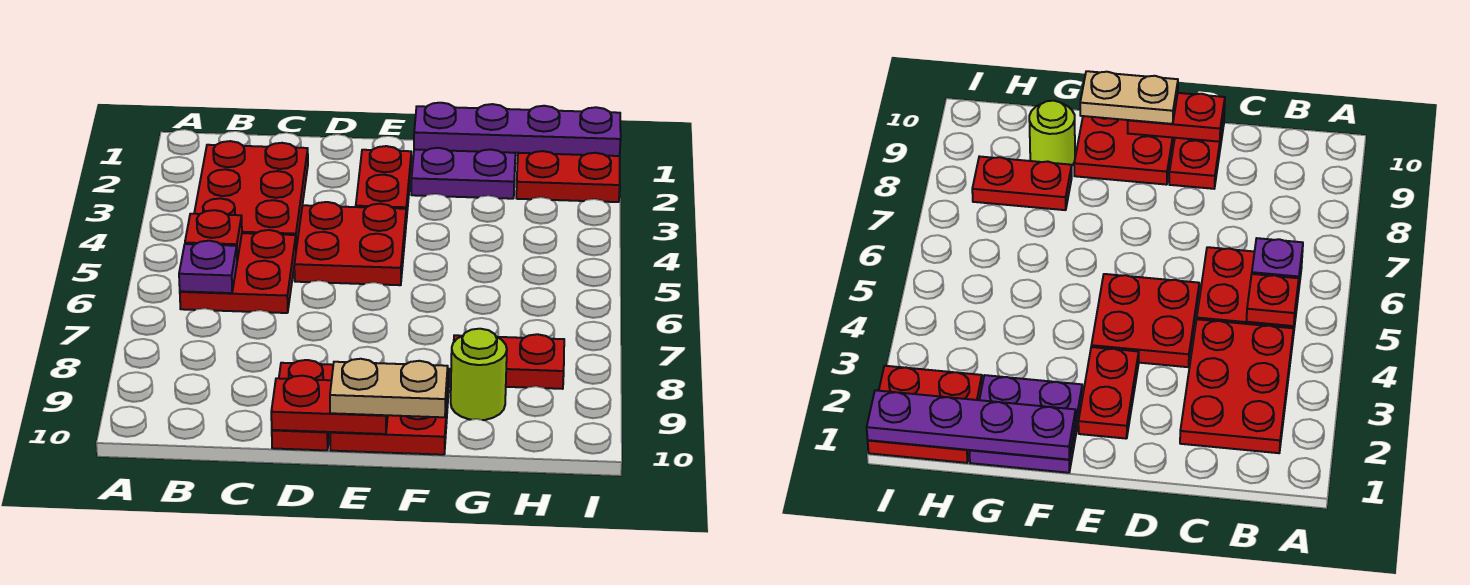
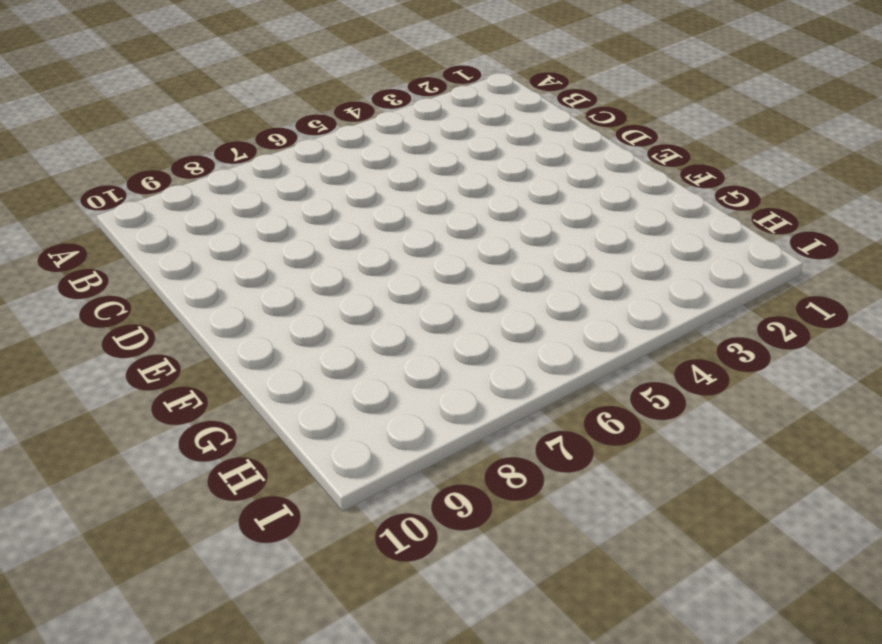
none -> red 2x3 plate [194,141,308,248]
none -> red 2x2 plate [180,230,296,313]
none -> red 2x2 plate [294,202,406,285]

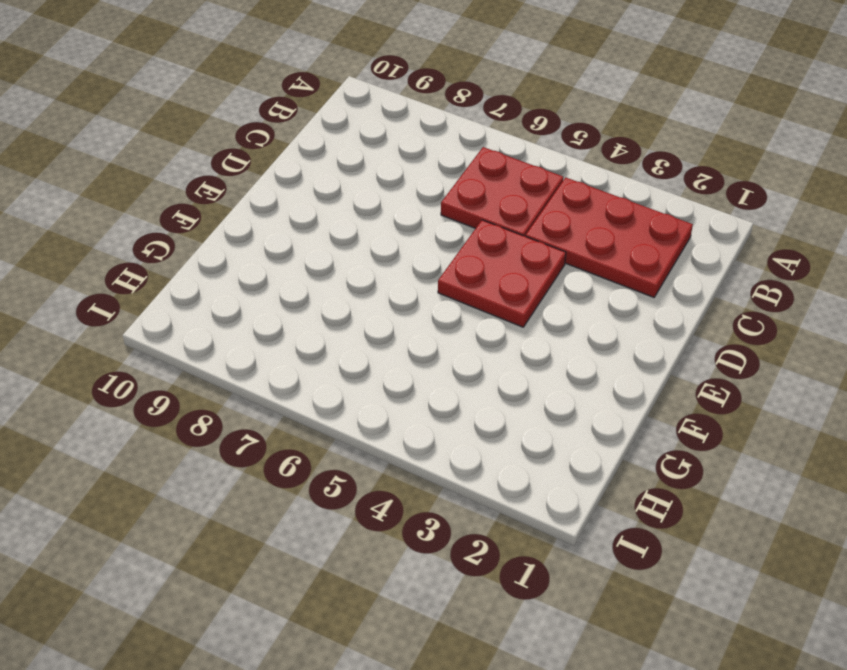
none -> red 1x2 plate [272,360,333,450]
none -> red 1x2 plate [356,146,411,221]
none -> red 2x2 plate [330,369,449,455]

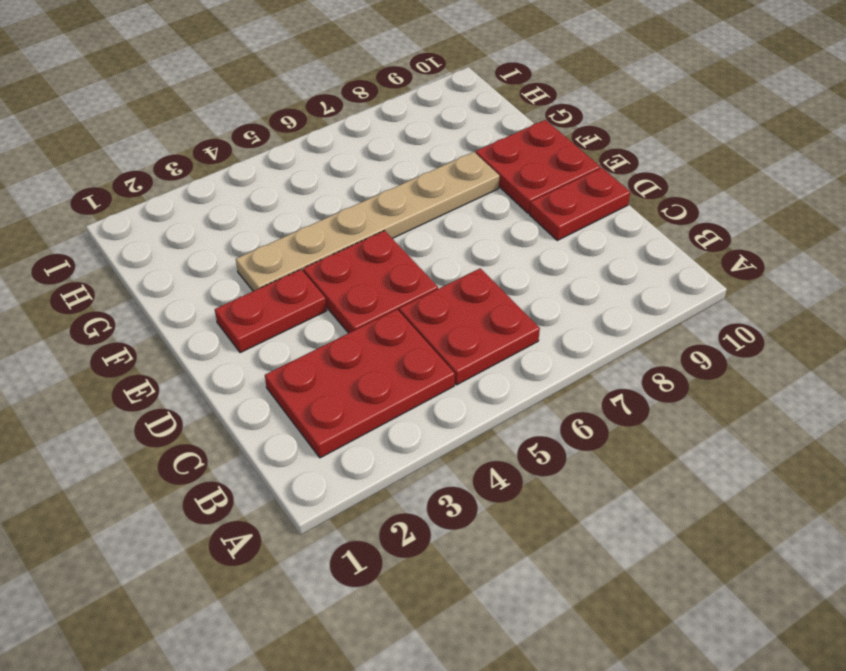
tan 1x6 plate [236,152,499,291] -> none
none -> purple 2x2 plate [411,148,516,199]
none -> red 1x2 plate [454,334,564,389]
none -> lime 1x1 round brick [451,329,507,420]

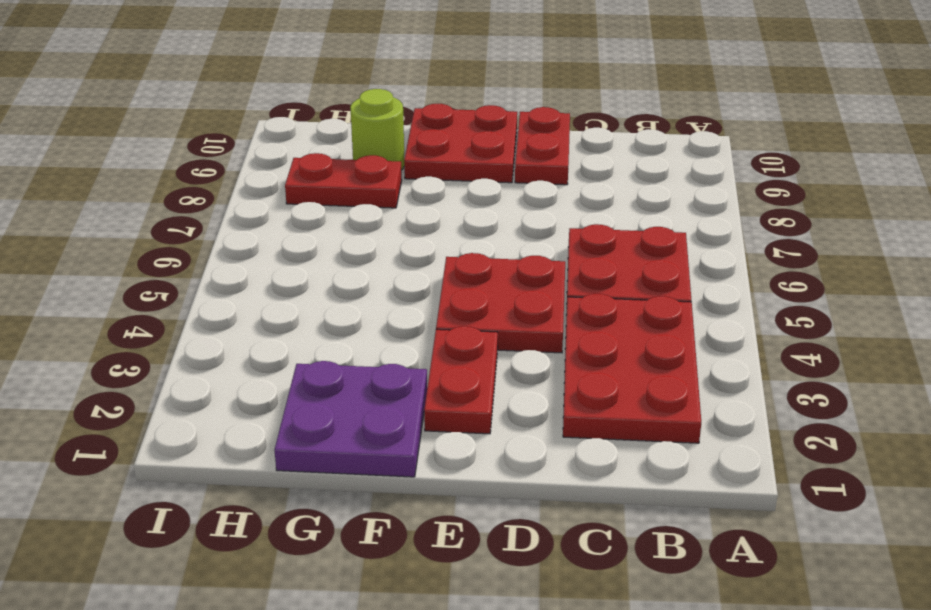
none -> red 2x2 plate [516,151,620,202]
none -> red 1x1 plate [185,210,242,260]
none -> purple 1x1 plate [179,241,237,293]

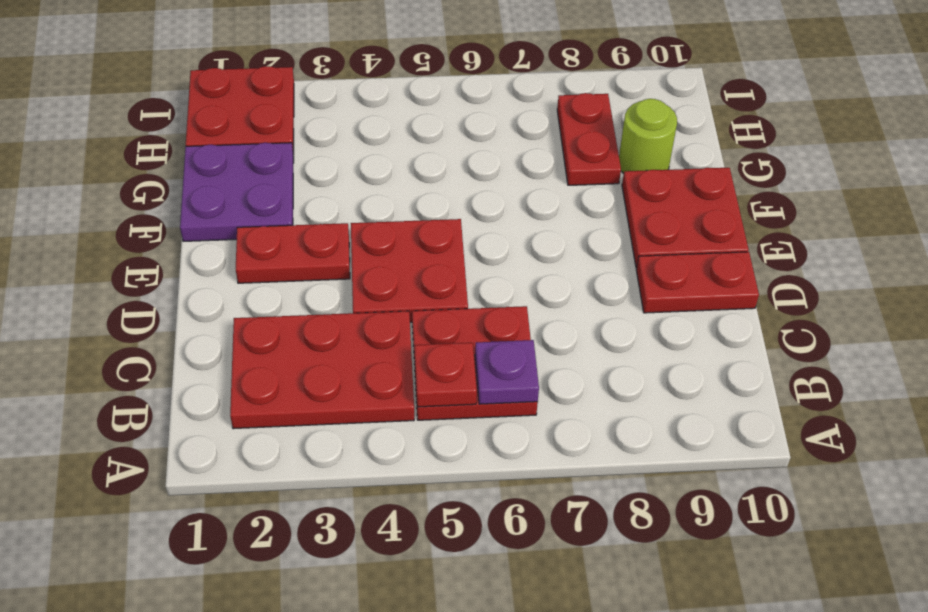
none -> red 1x2 plate [271,376,388,434]
none -> purple 1x4 plate [414,103,621,156]
none -> tan 1x2 plate [330,359,448,417]

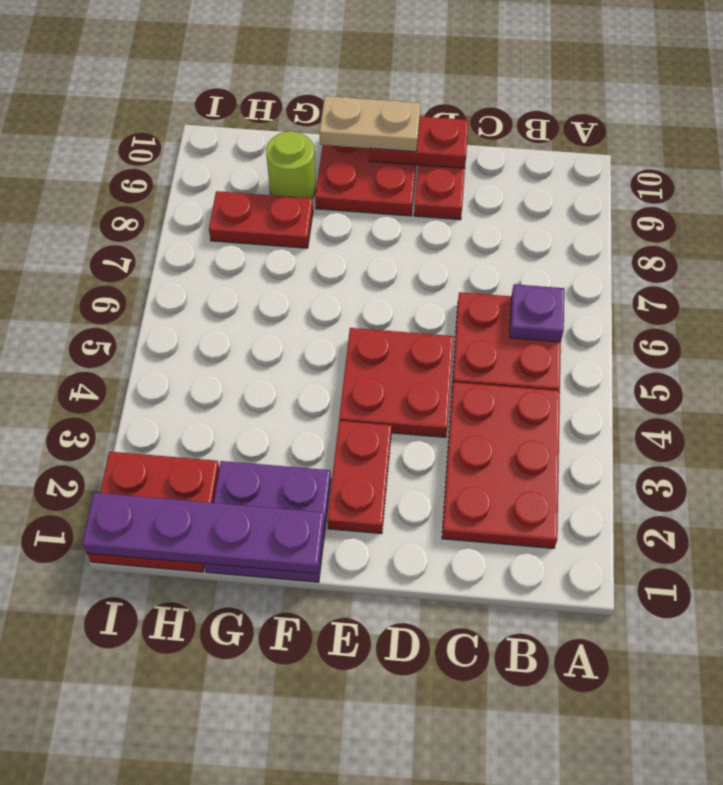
none -> red 1x1 plate [185,210,242,260]

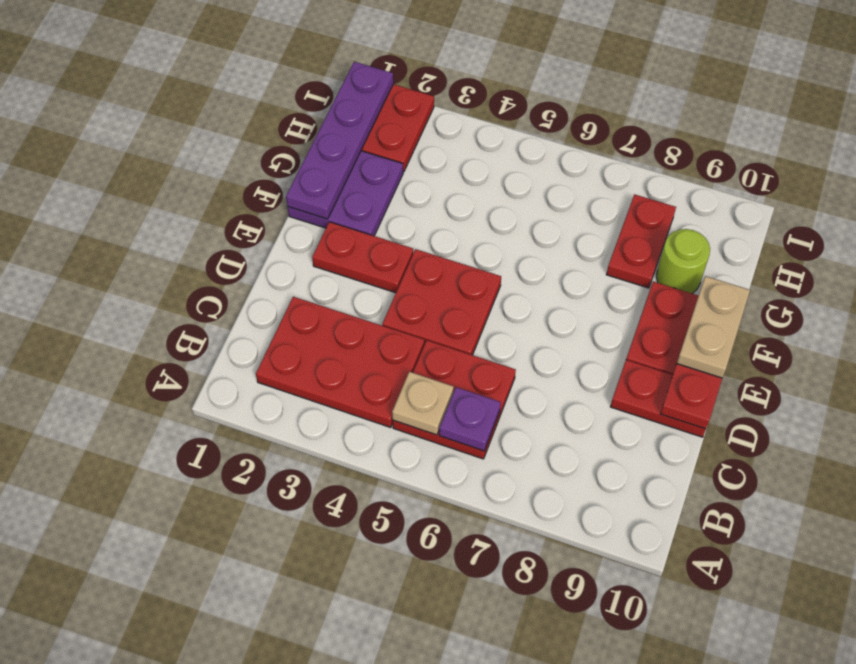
tan 1x1 plate [392,372,454,435] -> red 1x1 plate [185,210,242,260]

